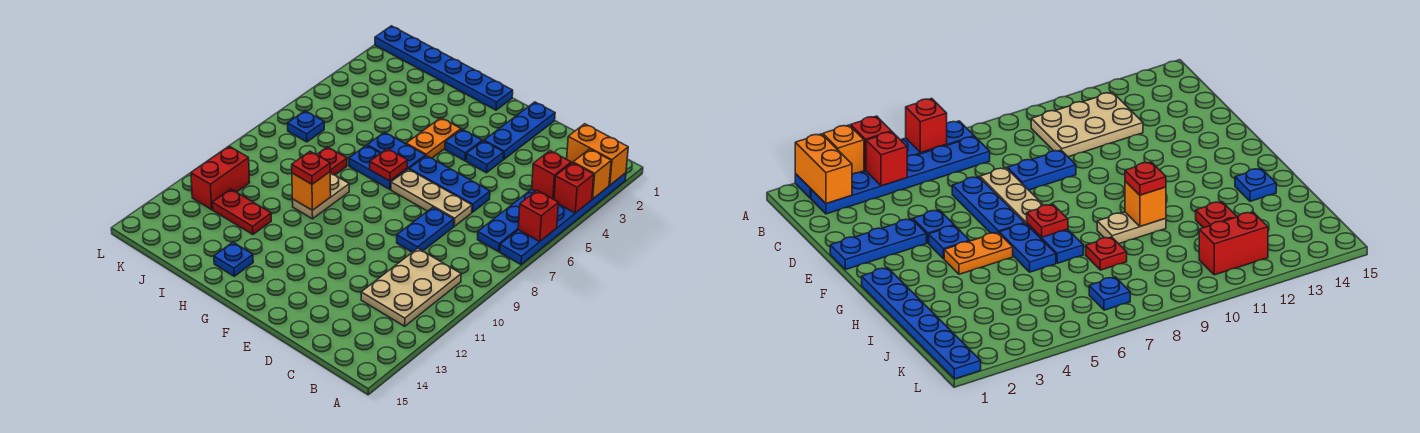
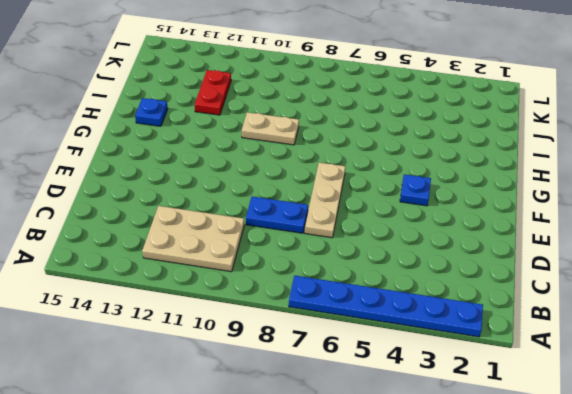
none -> blue 1x6 plate [478,190,535,252]
none -> blue 1x3 plate [409,156,490,212]
none -> blue 1x3 plate [484,102,555,159]

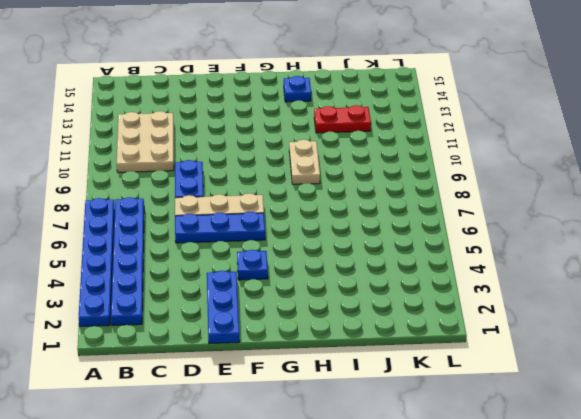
none -> blue 1x1 plate [466,141,504,173]
none -> blue 1x6 plate [375,26,513,110]
none -> orange 1x2 plate [406,118,461,158]

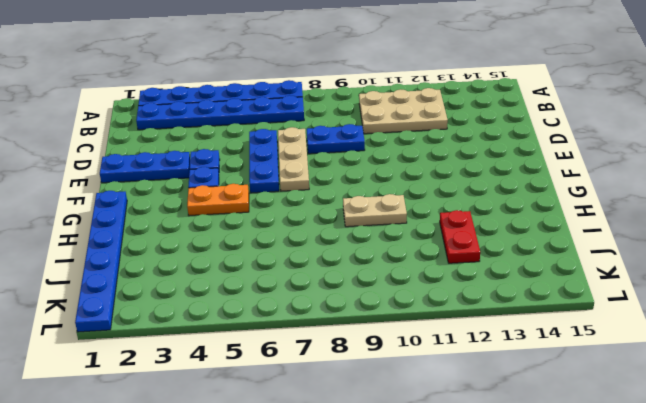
none -> blue 1x2 plate [367,132,425,170]
none -> blue 1x2 plate [349,145,407,189]
none -> blue 1x1 plate [214,242,253,276]

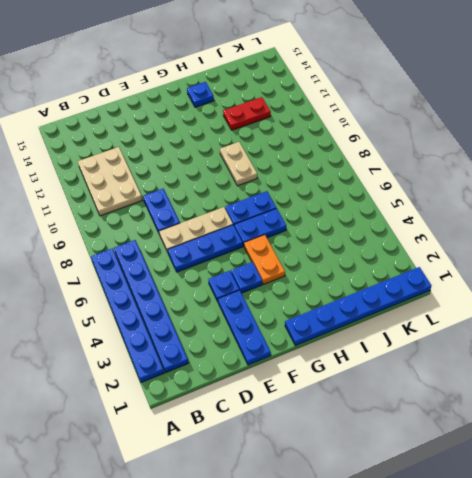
none -> red 1x1 plate [317,147,347,175]
none -> blue 1x1 plate [287,111,324,142]
none -> red 1x2 brick [191,146,250,210]

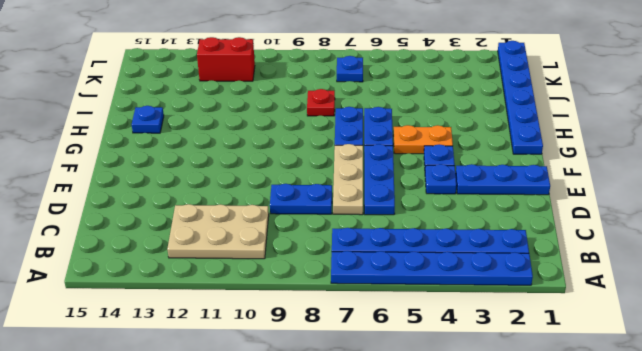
none -> tan 1x2 plate [292,173,349,219]
none -> red 1x2 plate [212,189,271,235]
none -> orange 1x2 brick [567,124,628,185]

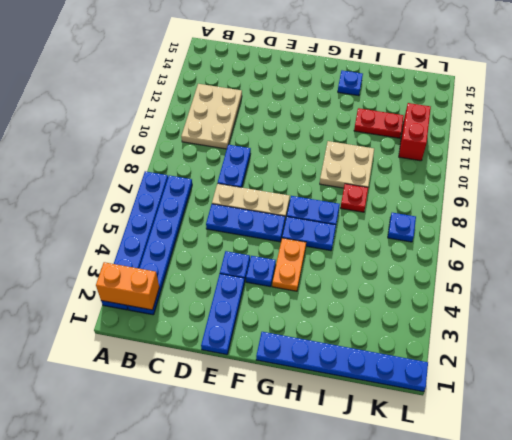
tan 2x2 plate [320,141,374,188] -> tan 1x2 plate [292,173,349,219]
none -> orange 1x1 brick [573,149,611,199]
none -> red 1x1 brick [554,163,594,213]
none -> red 1x1 brick [518,191,558,241]

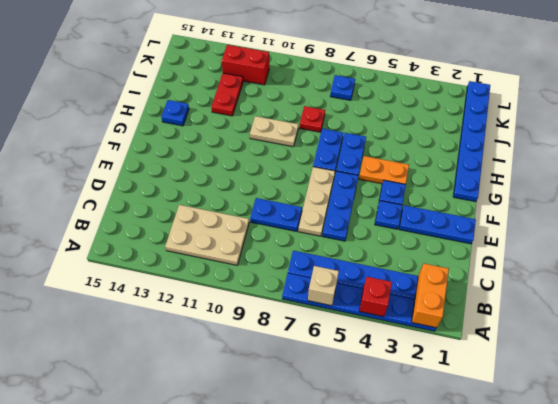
tan 1x1 brick [308,266,339,306] -> red 1x1 brick [518,191,558,241]
none -> orange 1x1 brick [573,149,611,199]
none -> red 1x1 brick [532,151,571,200]
none -> red 1x1 plate [370,149,407,181]

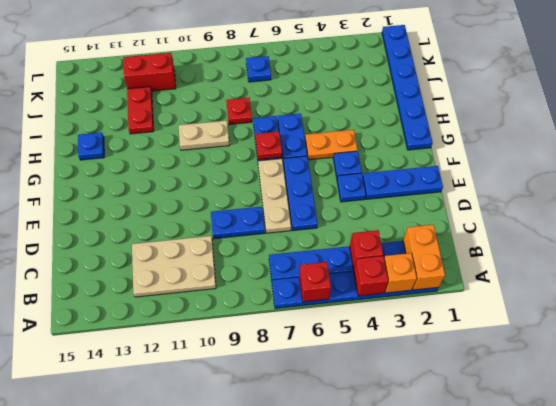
none -> orange 1x1 brick [292,172,331,210]
none -> red 1x1 plate [292,151,330,184]

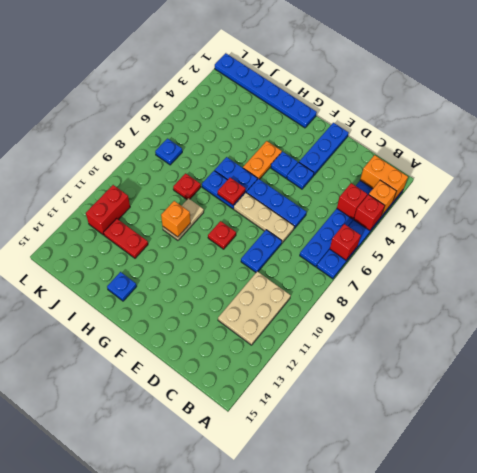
red 1x1 plate [208,221,236,249] -> red 1x1 plate moved to [292,151,330,184]

